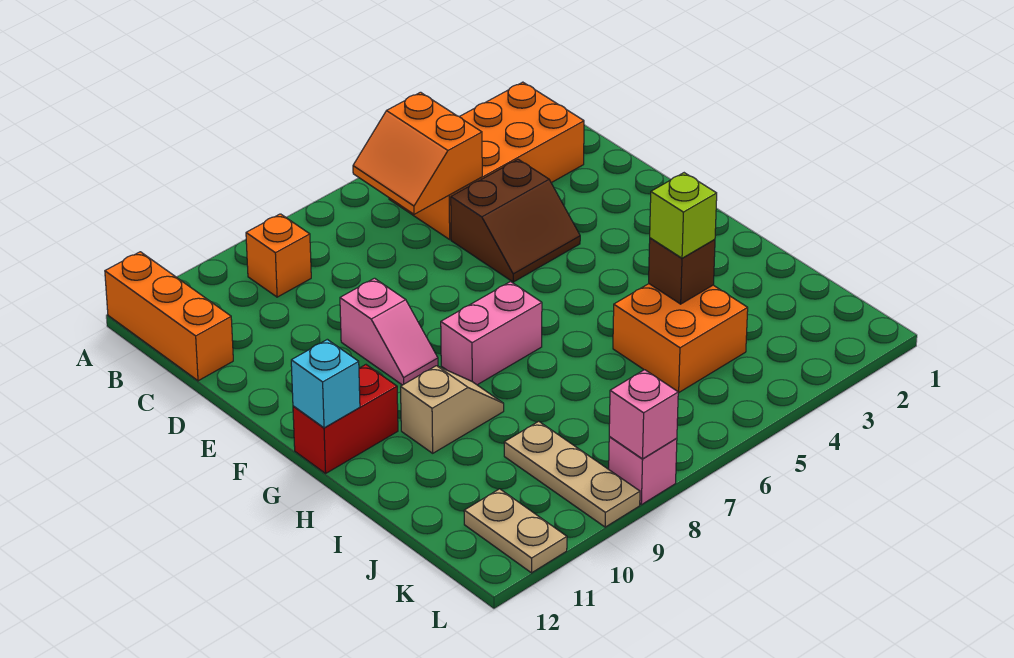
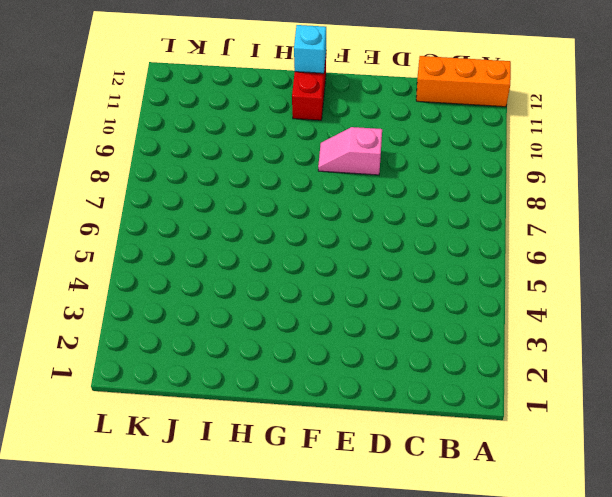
none -> orange 2x4 brick [389,82,584,239]
none -> orange 1x1 brick [246,214,311,297]
none -> brown 2x2 slope [451,159,580,282]

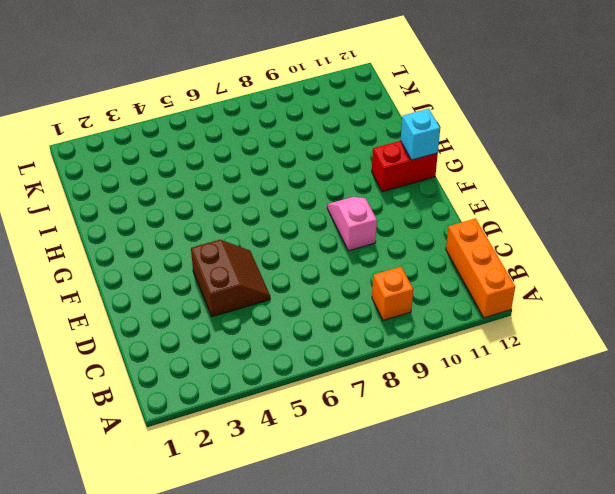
brown 2x2 slope [191,240,270,317] -> brown 2x2 slope turned to [451,159,580,282]
none -> orange 2x4 brick [389,82,584,239]
none -> pink 1x2 brick [441,282,542,385]
none -> tan 1x2 slope [401,366,504,453]

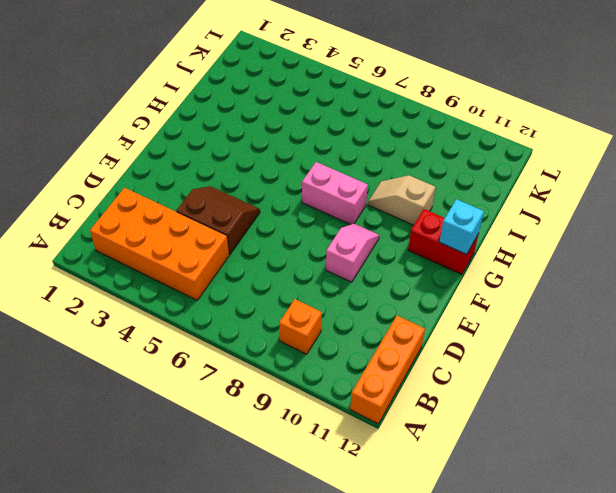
none -> orange 2x2 brick [613,284,748,392]
none -> tan 1x3 plate [504,421,640,527]
none -> tan 1x2 plate [464,489,567,573]

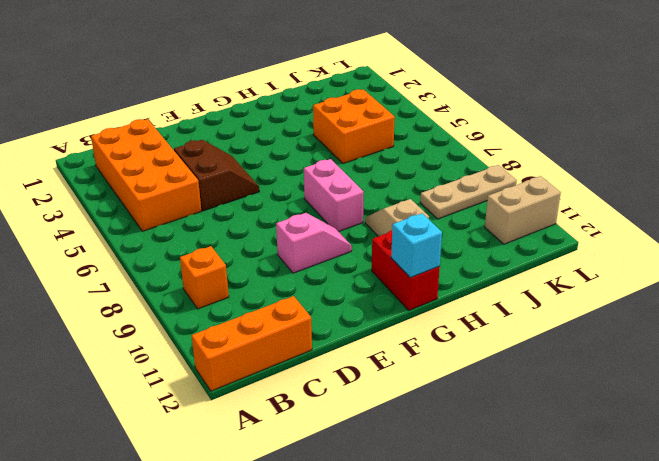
tan 1x2 brick [485,176,561,244] -> tan 1x2 plate [464,489,567,573]
none -> pink 1x1 brick [609,437,677,505]
none -> orange 2x2 slope [353,92,482,214]
none -> brown 1x1 brick [649,238,715,304]

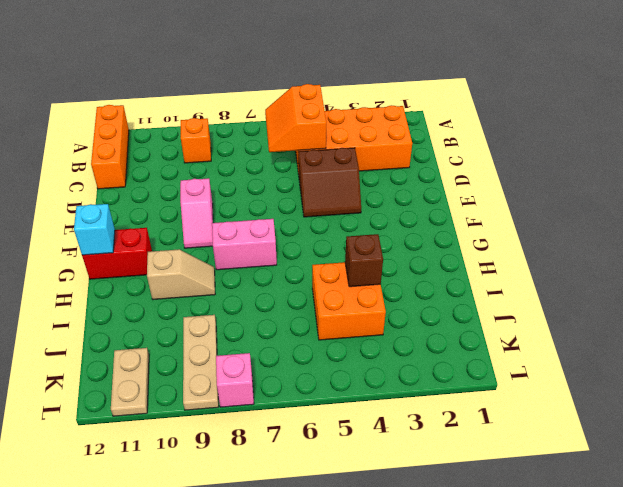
none -> pink 1x1 brick [609,370,679,459]
none -> lime 1x1 brick [650,173,717,258]

